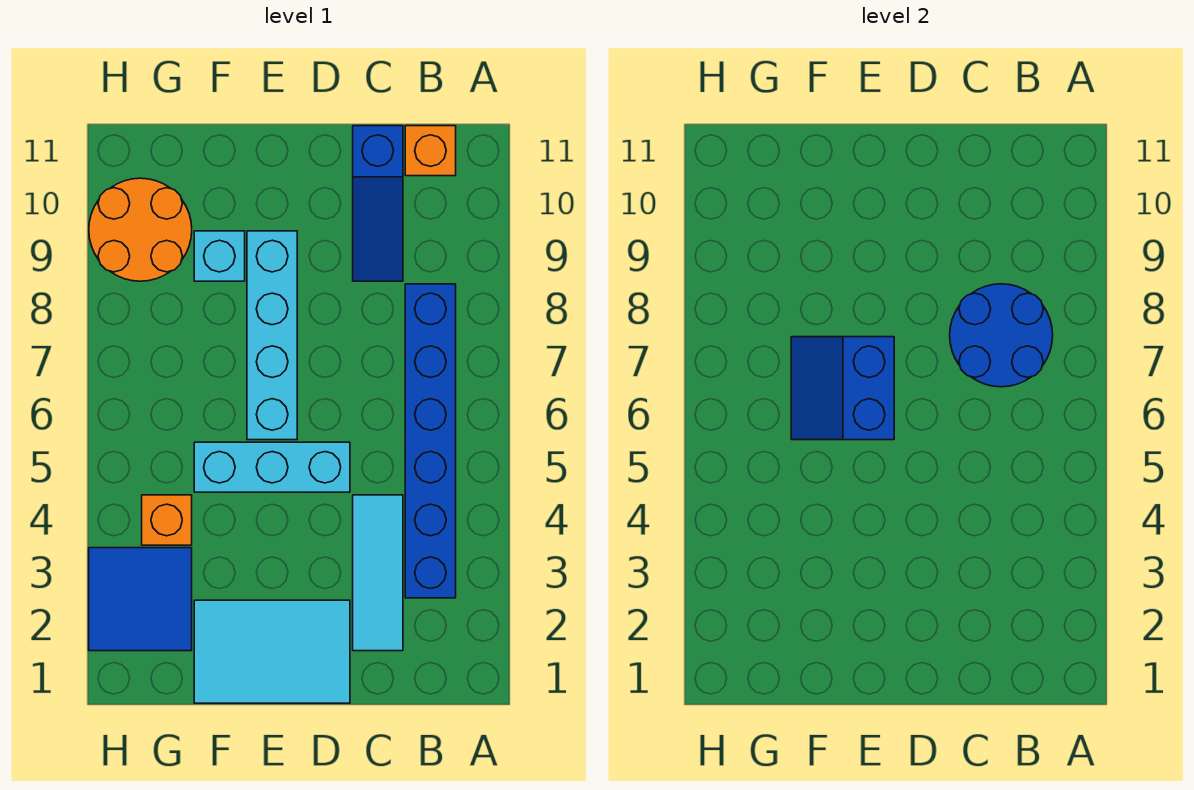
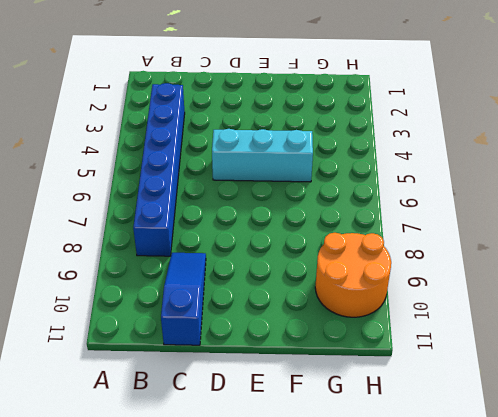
none -> orange 1x1 brick [405,126,456,176]
none -> cyan 1x3 tile [353,495,403,651]
none -> cyan 2x3 tile [194,600,350,703]

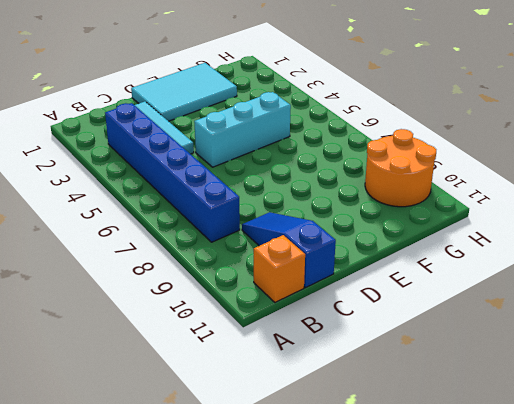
none -> cyan 1x4 brick [247,231,297,440]
none -> cyan 1x1 brick [194,231,245,281]
none -> blue 2x2 tile [89,548,192,651]

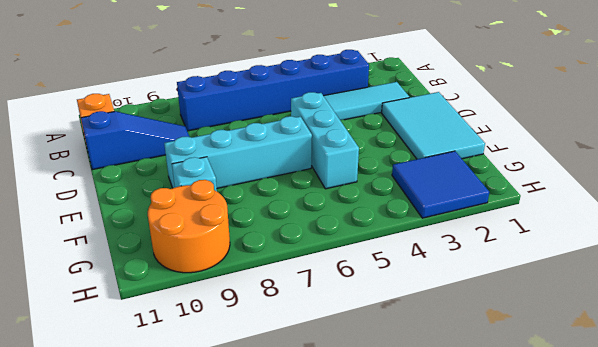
none -> orange 1x1 brick [142,495,192,545]
none -> blue 2x2 round brick [950,284,1053,387]
none -> blue 2x2 slope [791,337,894,440]

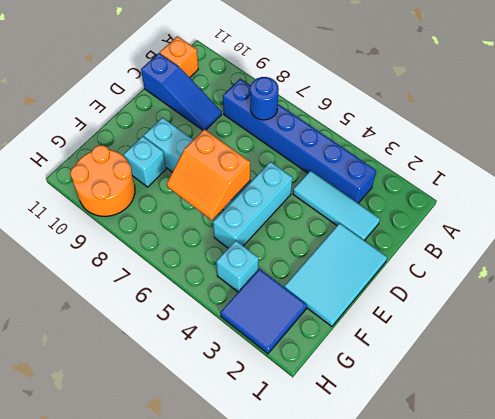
blue 1x1 round brick [250,77,279,120] -> blue 2x2 round brick [950,284,1053,387]
orange 2x2 slope [167,129,250,220] -> blue 2x2 slope [791,337,894,440]
cyan 1x1 brick [216,240,259,292] -> orange 1x1 brick [142,495,192,545]

